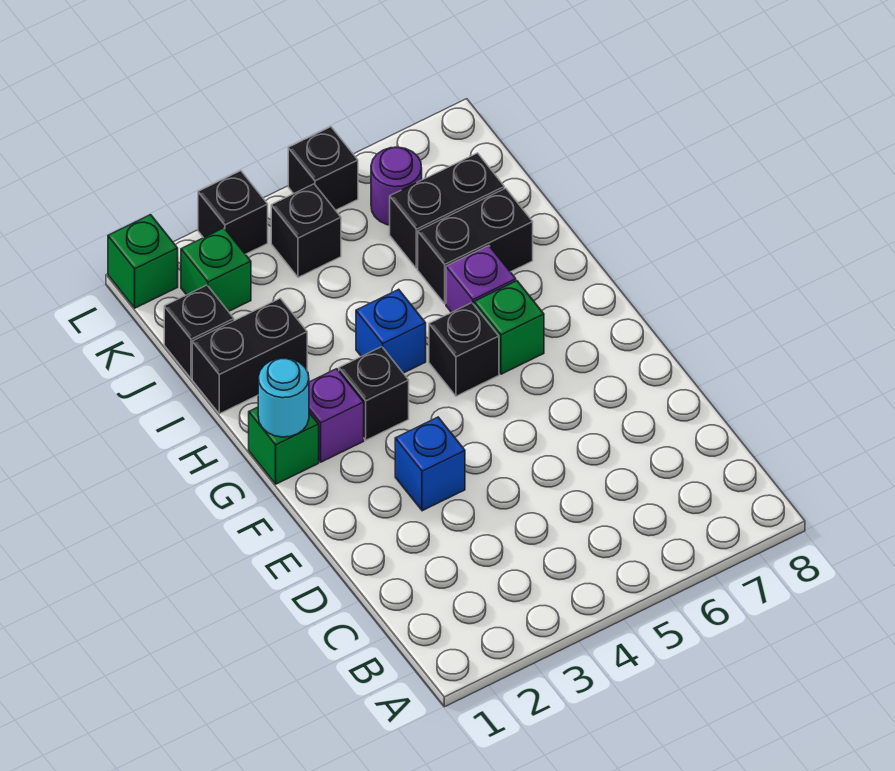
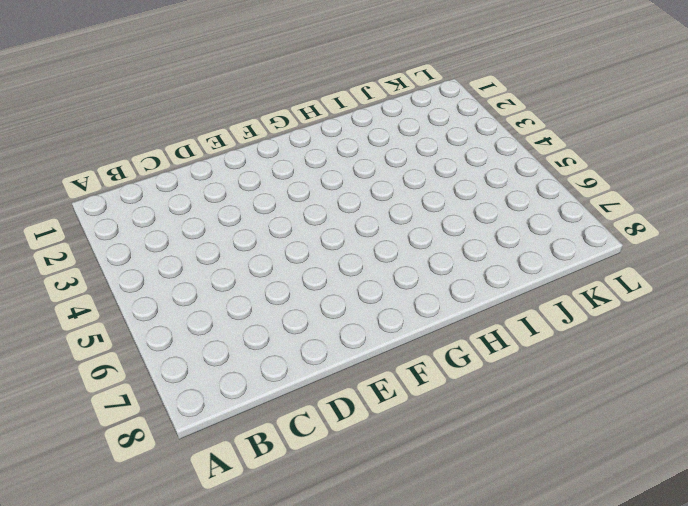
none -> blue 1x1 brick [395,417,465,511]
none -> green 1x1 brick [249,407,319,484]
none -> purple 1x1 brick [309,369,364,462]

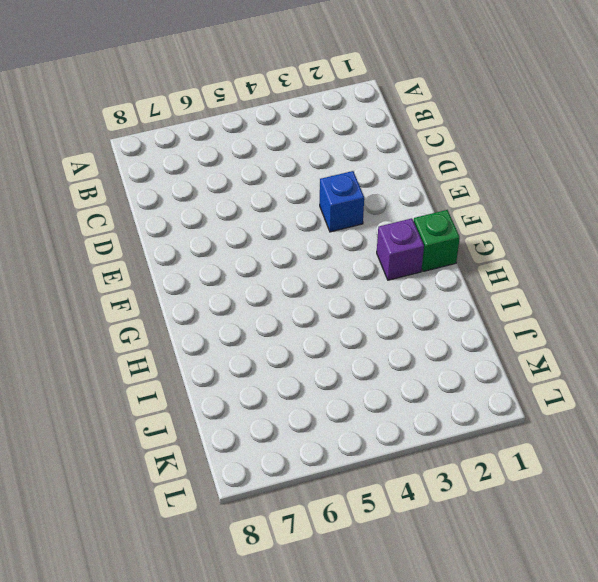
none -> black 1x1 brick [339,347,409,440]
none -> black 1x1 brick [429,303,499,396]
none -> green 1x1 brick [474,281,544,374]

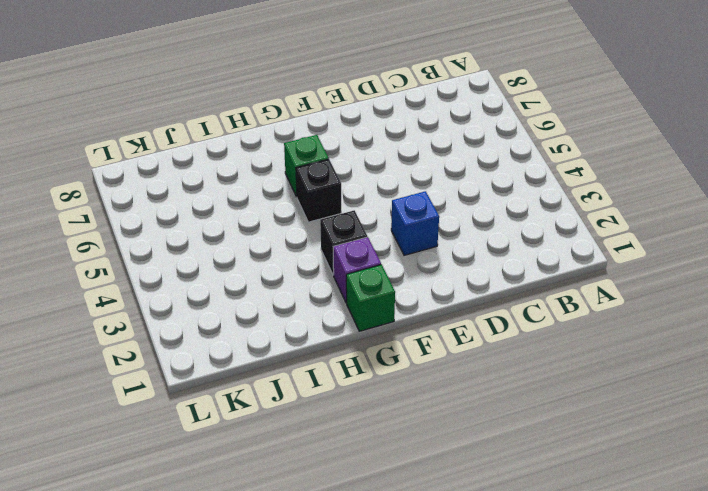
none -> blue 1x1 brick [356,289,426,373]
none -> purple 1x1 brick [446,246,516,312]
none -> black 1x2 brick [192,298,307,414]

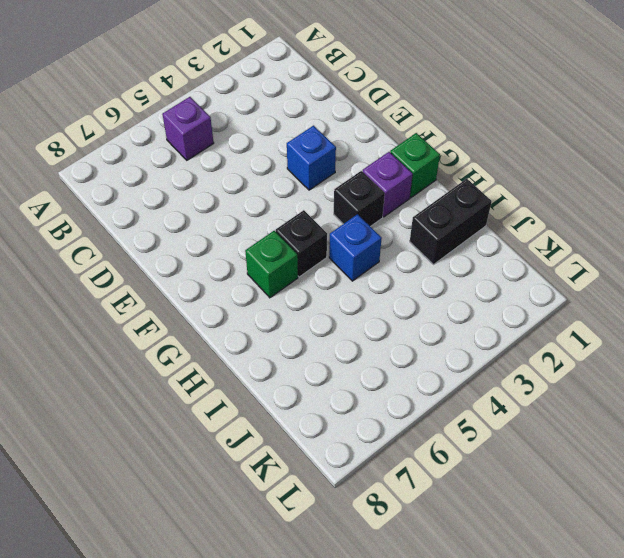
purple 1x1 brick [162,97,214,160] -> purple 1x1 brick moved to [446,246,516,312]
none -> black 1x2 brick [418,188,533,304]
none -> black 1x1 brick [164,285,234,379]
none -> black 1x2 brick [390,153,504,269]

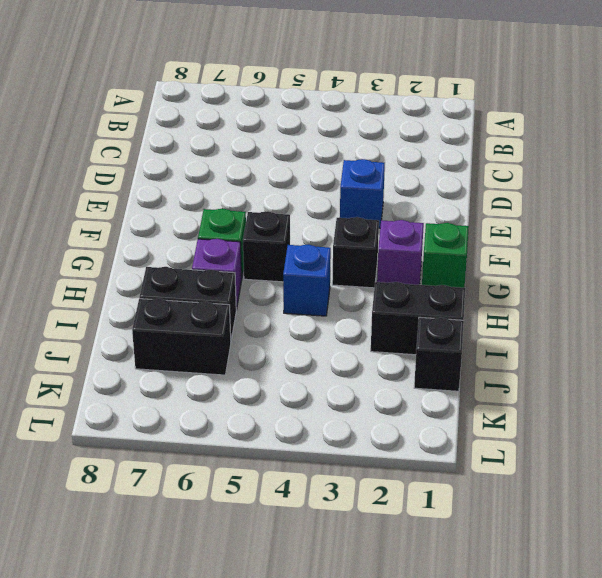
none -> green 1x1 brick [181,228,251,312]
none -> black 1x1 brick [271,184,341,277]
none -> purple 1x1 round brick [371,147,422,225]

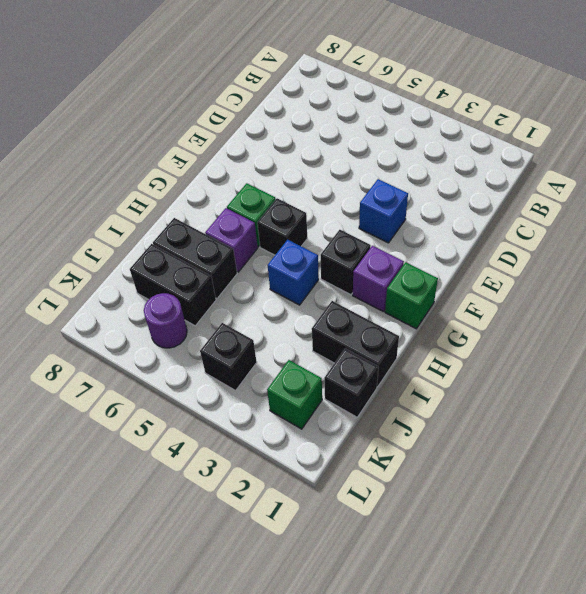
none -> green 1x1 brick [108,215,178,308]
none -> black 1x1 brick [198,171,268,254]
none -> black 1x1 brick [288,127,358,210]

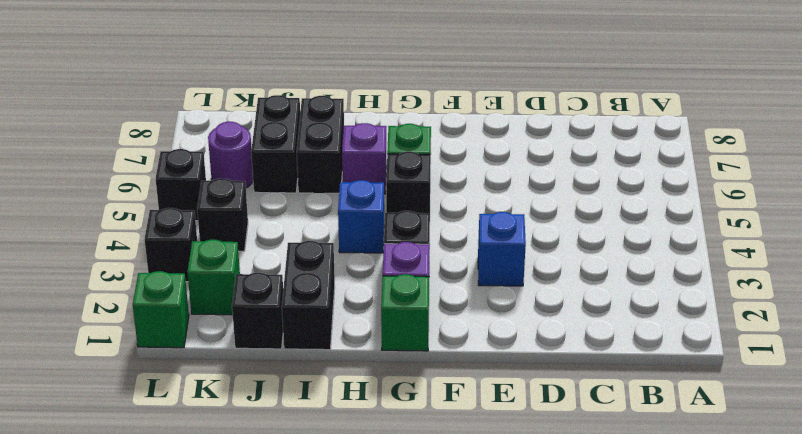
none -> cyan 1x1 round brick [258,358,309,437]

